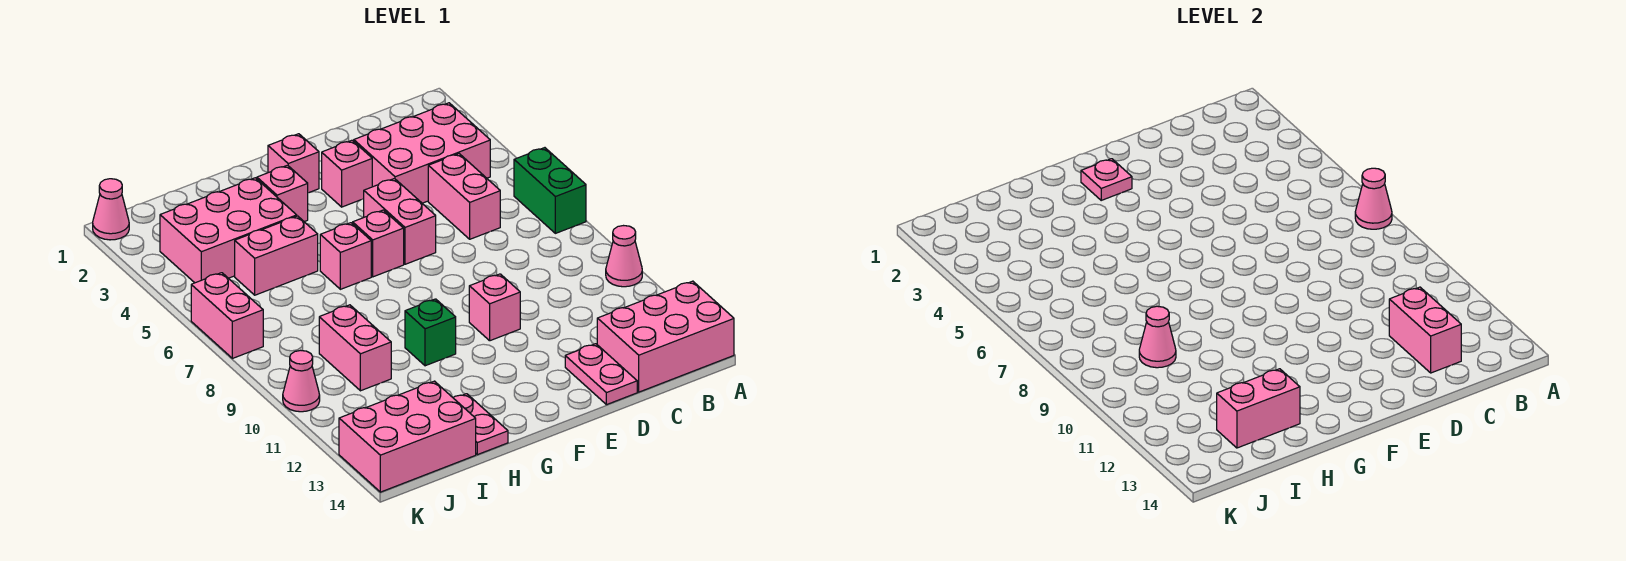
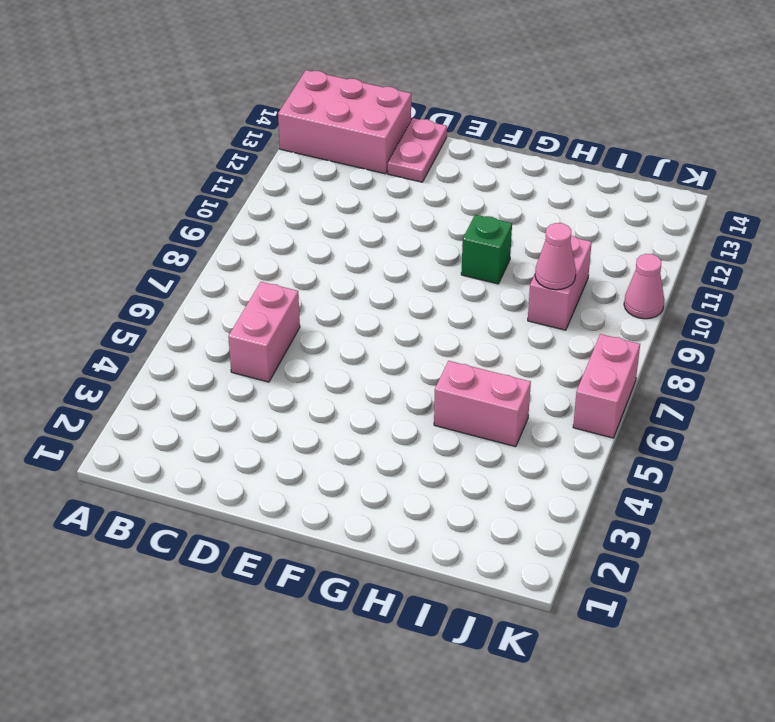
none -> green 1x2 brick [514,148,586,233]
none -> pink 1x1 cone [606,226,642,287]
none -> pink 2x3 brick [354,103,490,203]

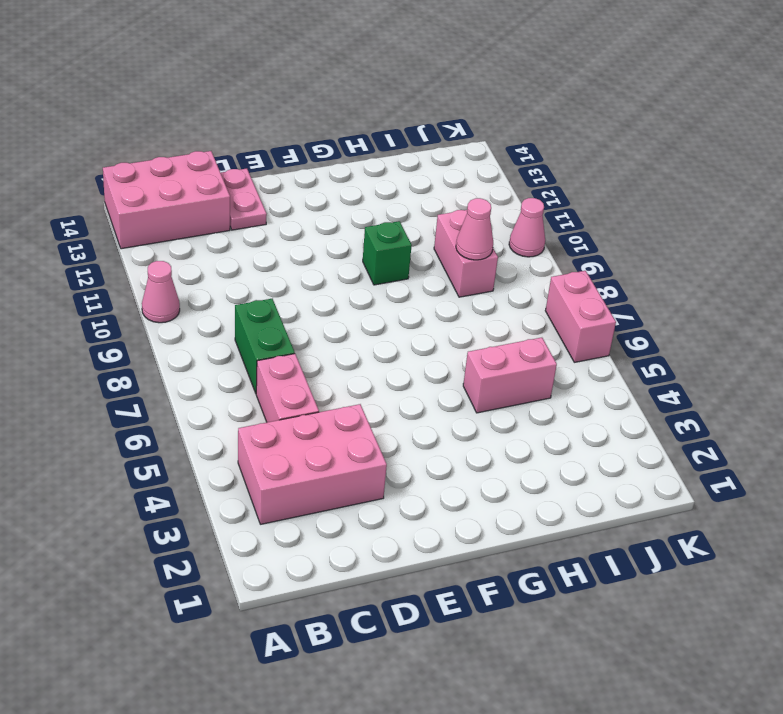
green 1x2 brick [235,299,295,393] -> green 1x2 brick moved to [514,148,586,233]
none -> pink 1x1 brick [322,140,372,207]
none -> pink 1x2 brick [364,179,436,264]
none -> pink 1x1 brick [469,274,520,341]

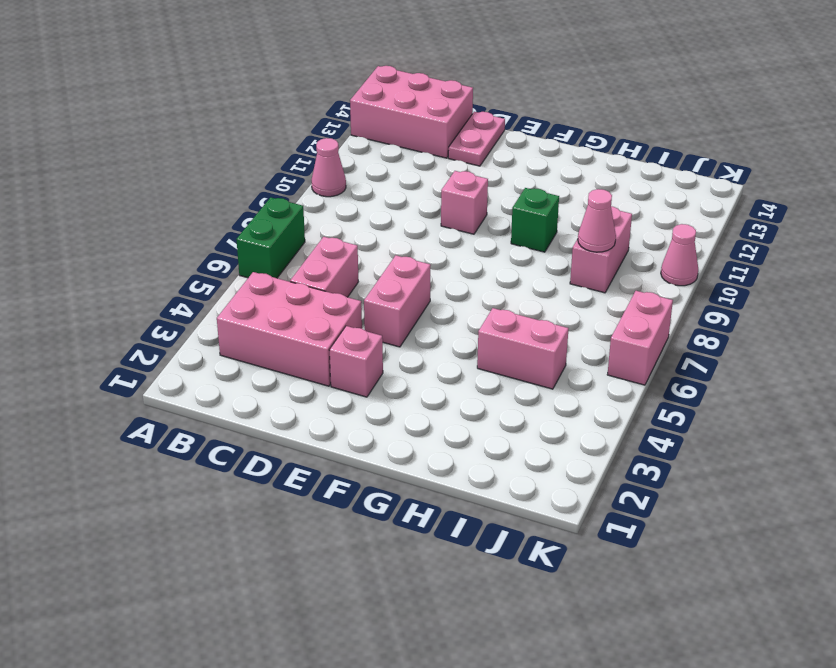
none -> pink 1x1 brick [268,134,319,193]
none -> pink 1x1 brick [353,210,404,277]
none -> pink 1x1 brick [257,165,308,222]

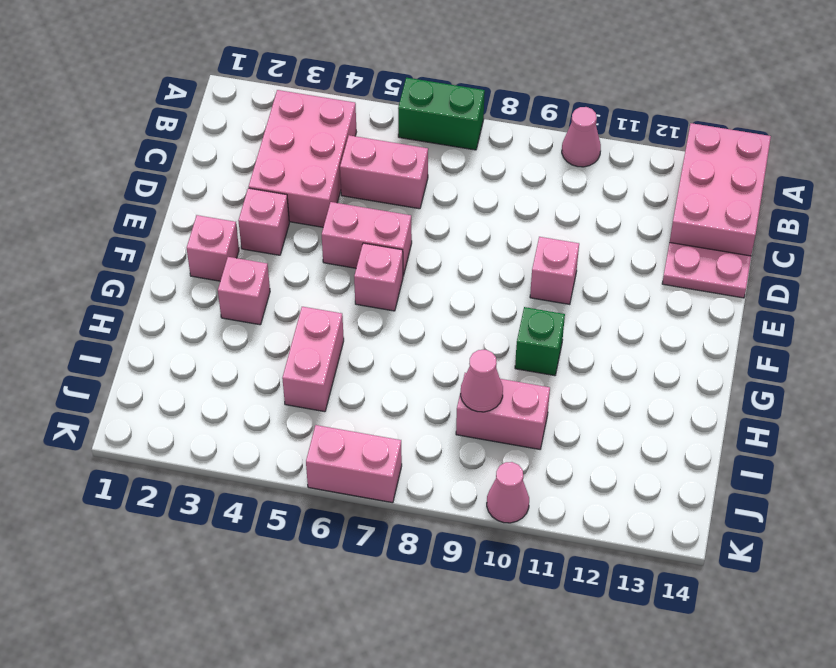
none -> pink 1x1 brick [320,223,371,289]
none -> pink 2x3 brick [160,178,297,283]
none -> pink 1x2 plate [453,394,508,455]

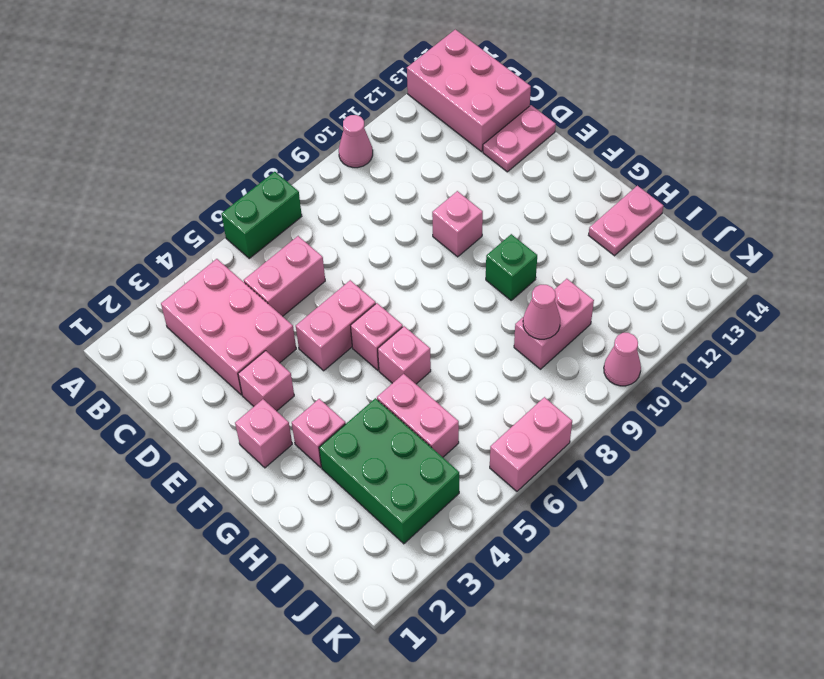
green 2x3 brick [319,398,459,544] -> pink 2x3 brick [160,178,297,283]
none -> pink 2x3 brick [339,381,476,492]
none -> pink 1x1 cone [93,179,129,240]
none -> pink 1x1 cone [1355,168,1392,229]

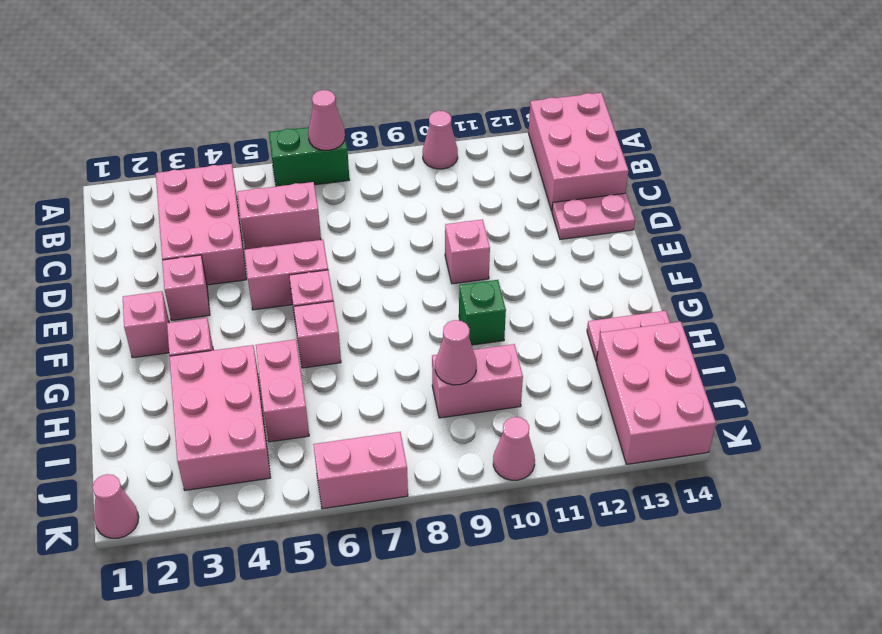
none -> pink 1x2 brick [1389,287,1461,373]
none -> pink 1x1 plate [1081,159,1132,200]
none -> pink 1x2 brick [1217,369,1300,448]

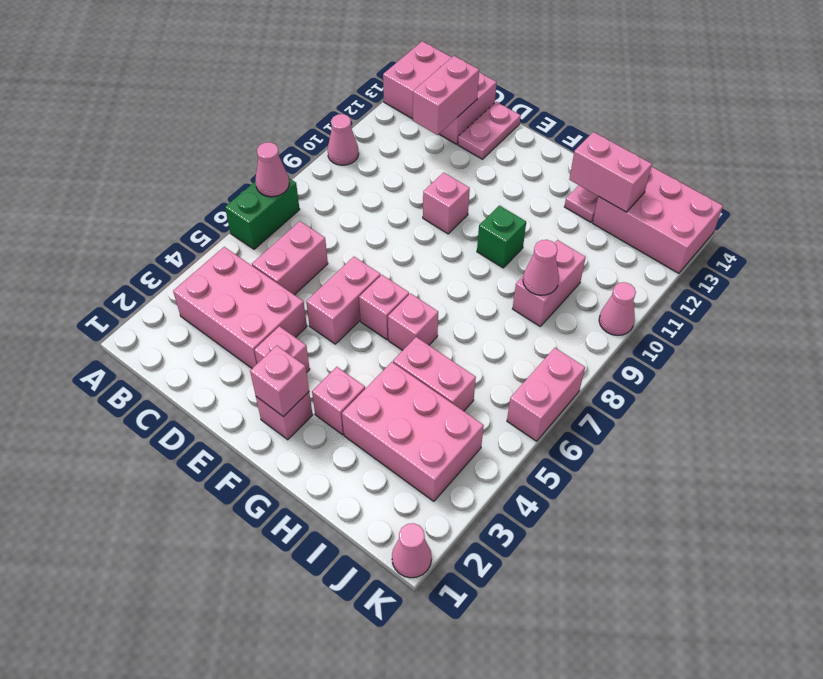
pink 1x1 brick [250,346,309,417] -> pink 1x1 plate [1081,159,1132,200]

